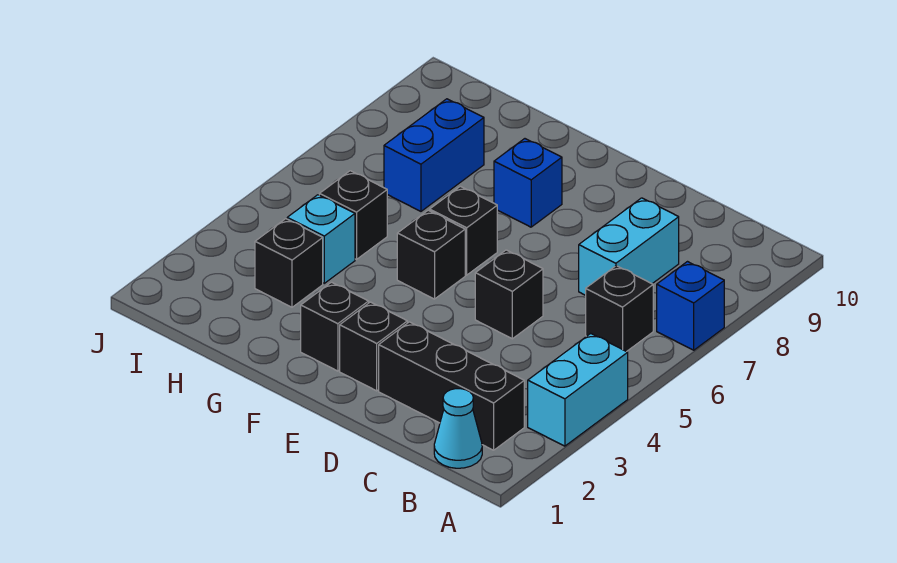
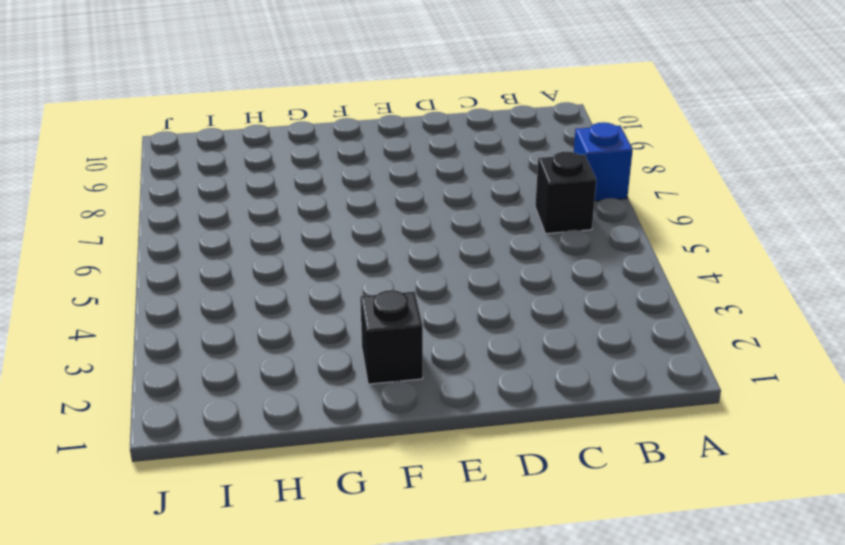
none -> cyan 1x2 brick [528,333,628,446]
none -> cyan 1x1 cone [434,389,482,468]
none -> black 1x3 brick [379,322,524,450]

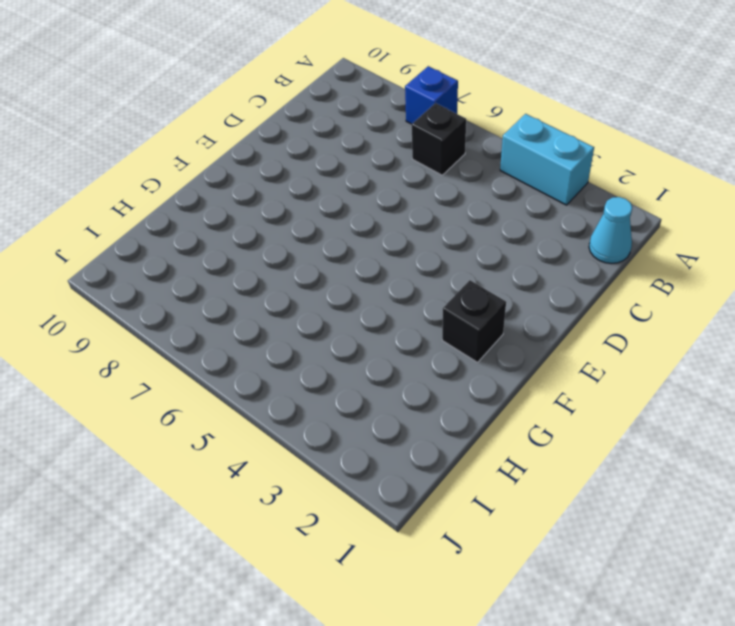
none -> black 1x3 brick [379,322,524,450]
none -> cyan 1x2 brick [579,198,679,295]
none -> black 1x1 brick [475,250,543,339]

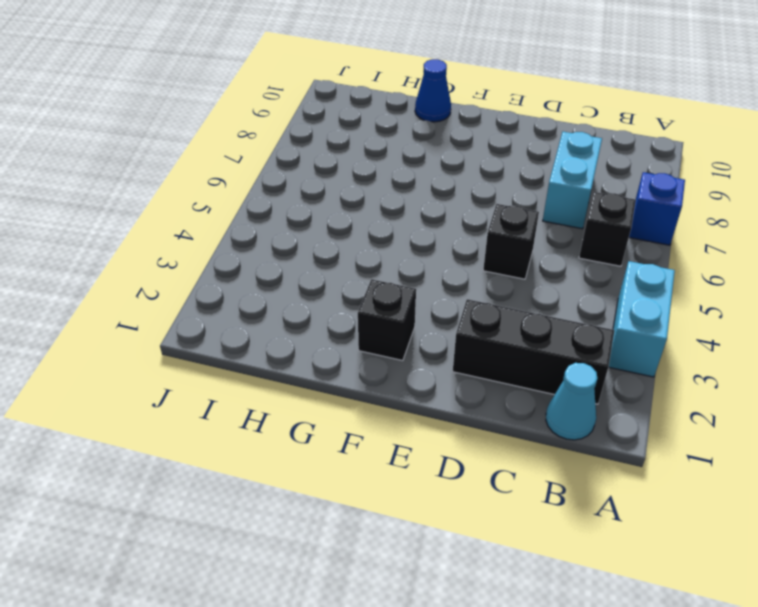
blue 1x1 cone [415,59,451,122] -> none
none -> black 1x1 brick [340,302,407,391]
none -> black 1x1 brick [397,210,465,299]
none -> black 1x1 brick [430,186,497,275]

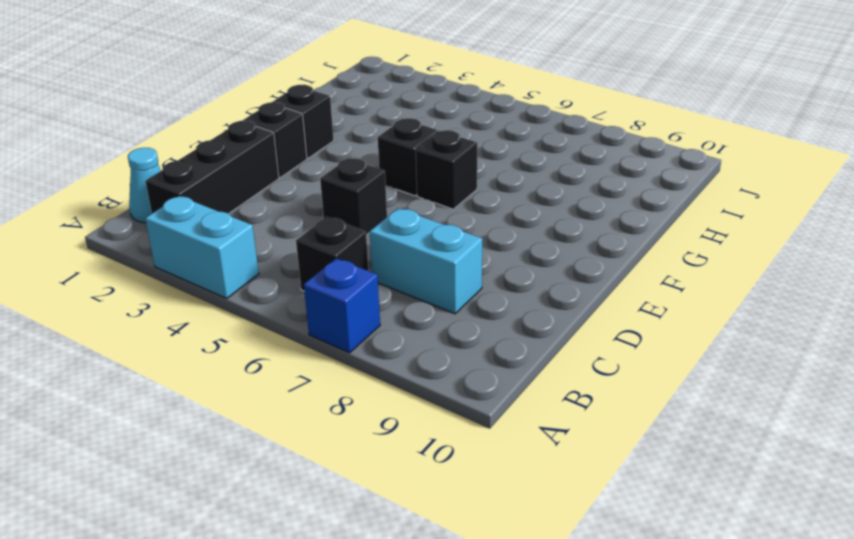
none -> blue 1x1 brick [494,139,562,227]
none -> black 1x1 brick [255,219,323,307]
none -> cyan 1x1 brick [287,195,355,283]

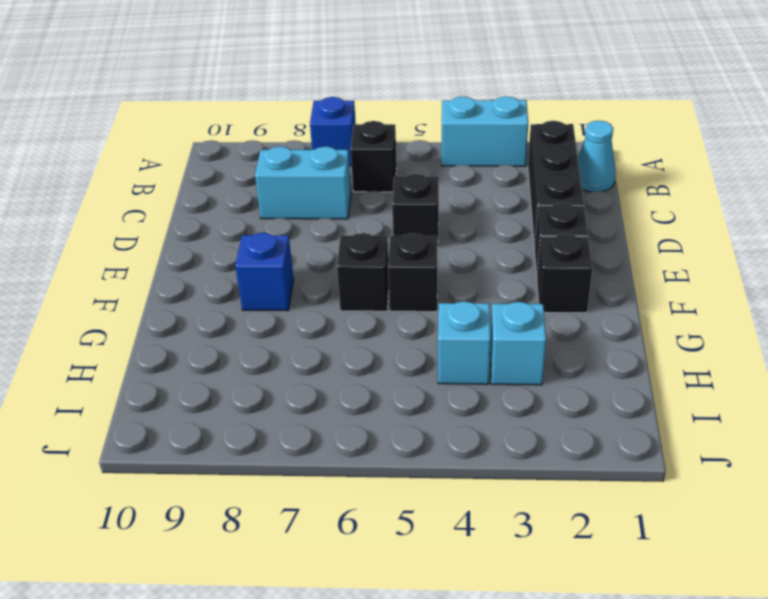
cyan 1x1 brick [490,302,546,385] -> black 1x1 brick [255,219,323,307]
none -> black 1x1 brick [319,171,387,259]
none -> blue 1x2 brick [384,99,484,211]

